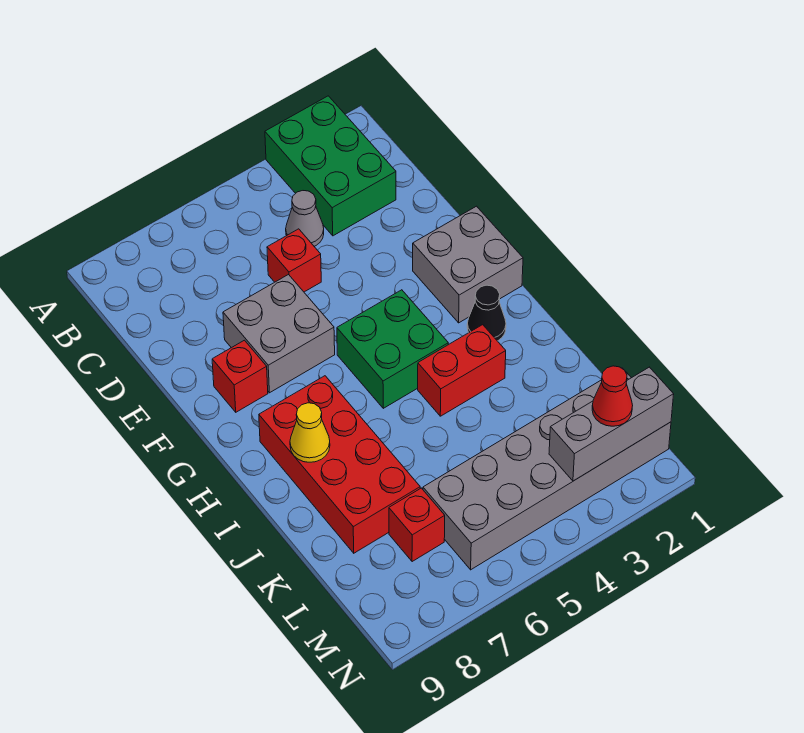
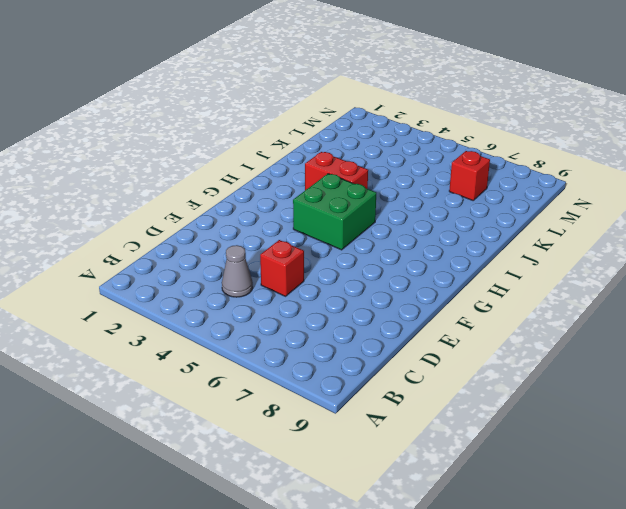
none -> green 2x3 brick [265,96,396,236]
none -> grey 2x2 brick [223,275,335,393]
none -> grey 2x2 brick [413,206,523,323]

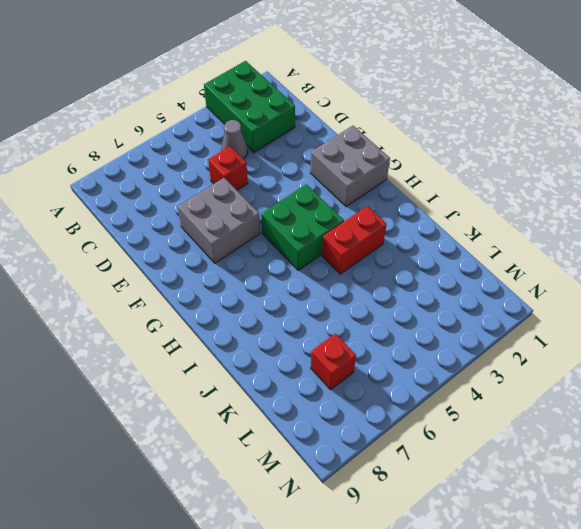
none -> red 1x1 brick [212,340,268,412]
none -> black 1x1 cone [467,285,506,341]
none -> red 2x4 brick [259,376,420,553]

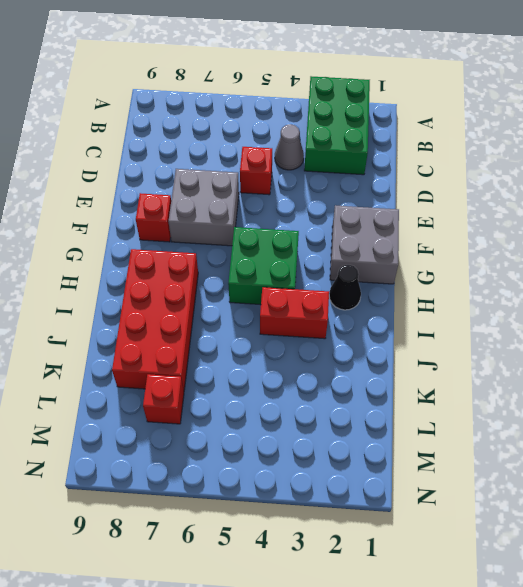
none -> grey 2x6 brick [423,368,671,570]
none -> yellow 1x1 cone [290,403,330,462]
none -> grey 1x3 brick [549,367,674,481]

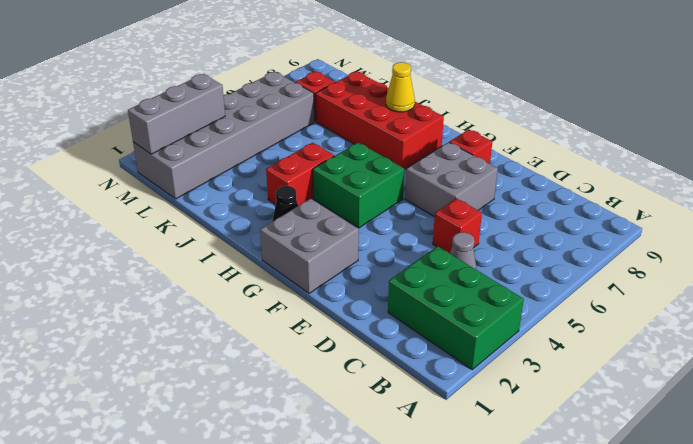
none -> red 1x1 cone [592,366,633,426]

